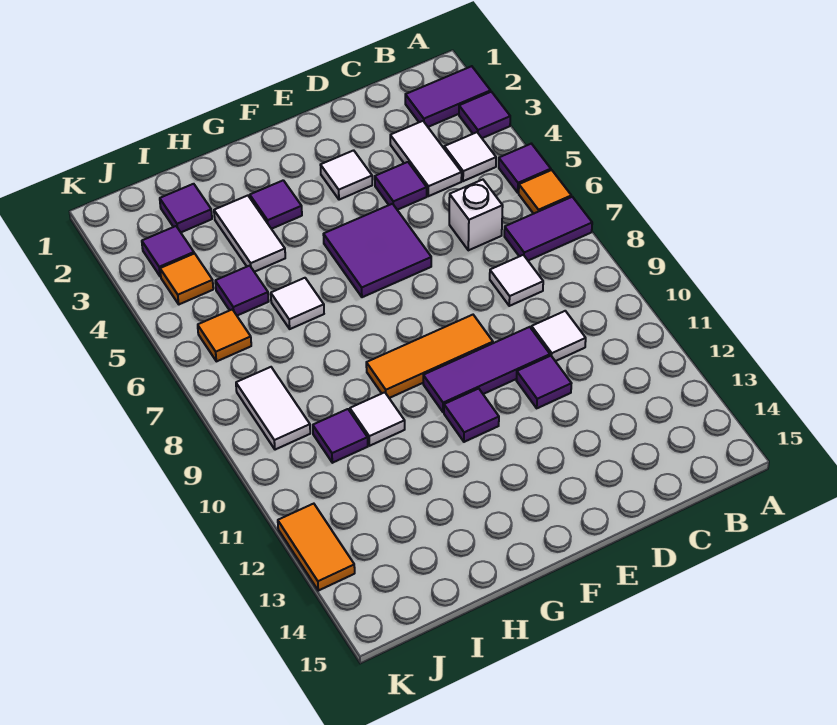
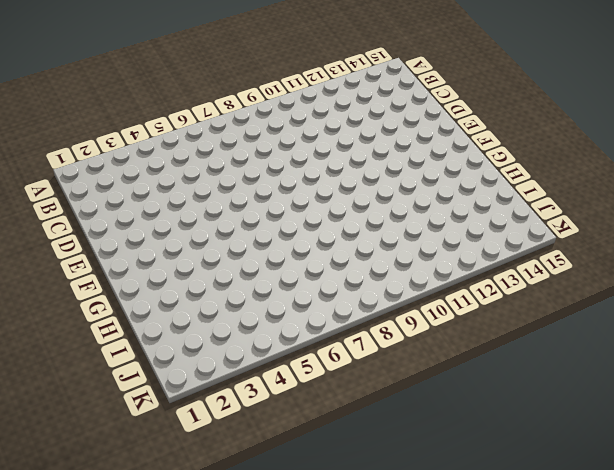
none -> purple 1x2 tile [405,66,491,127]
none -> purple 1x1 tile [459,92,510,138]
none -> purple 1x1 tile [499,144,551,193]

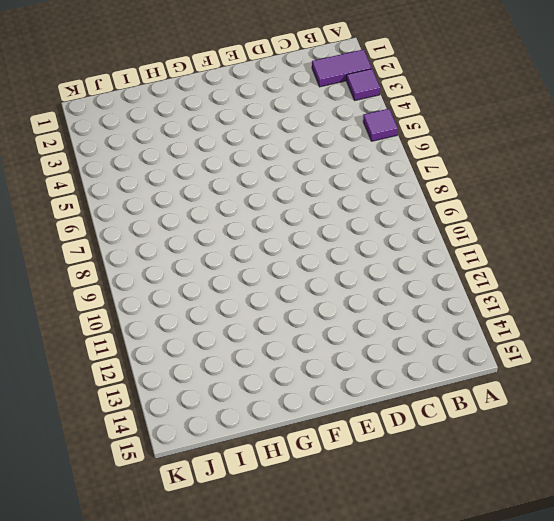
none -> orange 1x1 tile [519,170,571,214]
none -> purple 1x2 tile [504,197,592,260]
none -> white 1x1 tile [444,132,496,181]

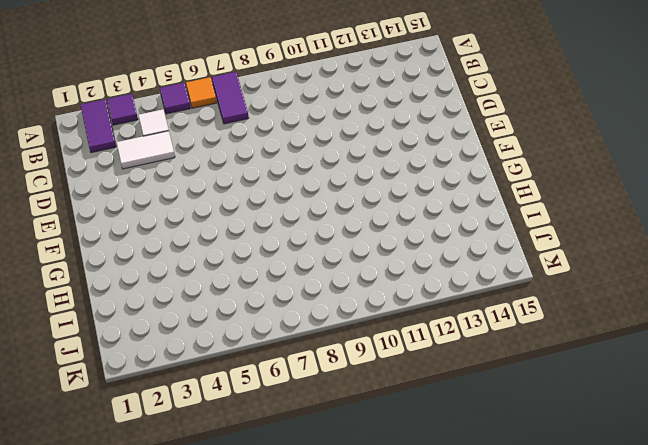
none -> white 1x1 brick [449,180,503,250]
none -> white 1x1 tile [490,255,543,306]
none -> white 1x1 tile [531,311,586,361]

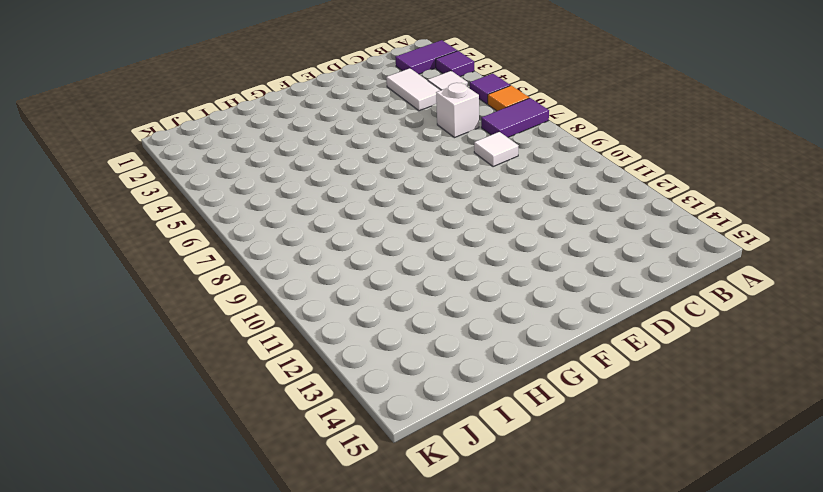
none -> white 1x1 tile [531,311,586,361]
none -> purple 1x1 tile [375,162,427,210]
none -> purple 1x3 tile [423,327,550,412]

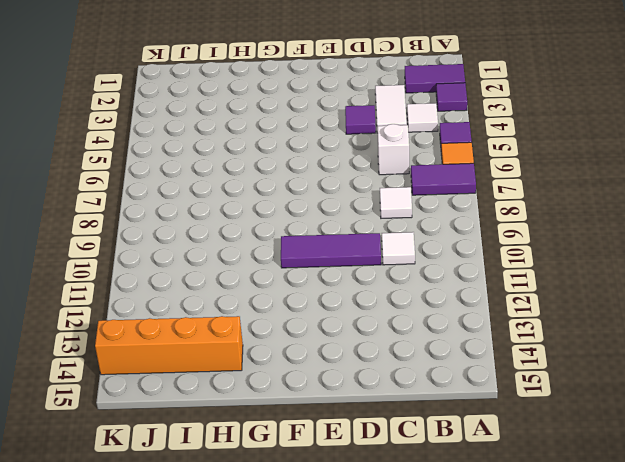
orange 1x4 brick [95,316,243,375] -> none
none -> purple 1x1 tile [516,356,571,408]
none -> white 1x1 tile [321,150,372,200]
none -> purple 2x2 tile [323,204,431,297]

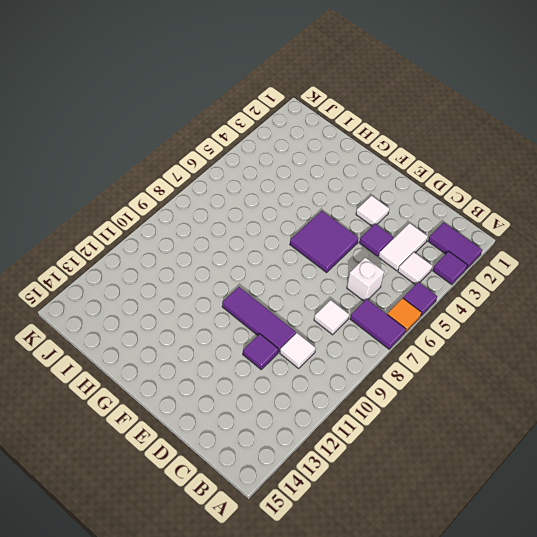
none -> orange 1x3 tile [366,315,493,398]
none -> purple 1x1 tile [444,389,499,442]
none -> purple 1x1 tile [250,180,302,229]

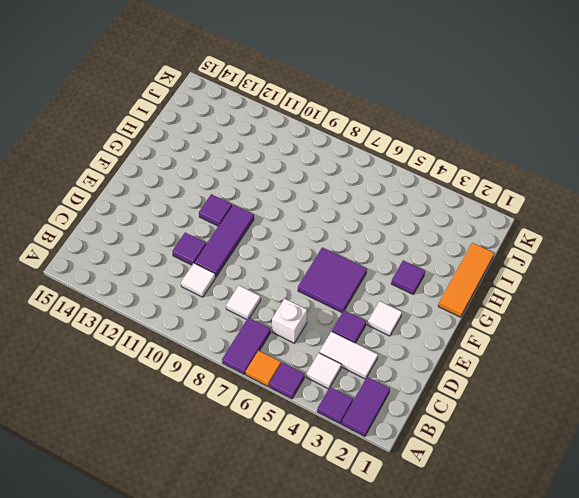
orange 1x3 tile [438,243,494,317] -> orange 1x3 tile moved to [366,315,493,398]
none -> white 1x2 tile [214,196,285,272]
none -> white 1x1 tile [271,278,324,329]
none -> white 1x1 tile [350,392,405,446]

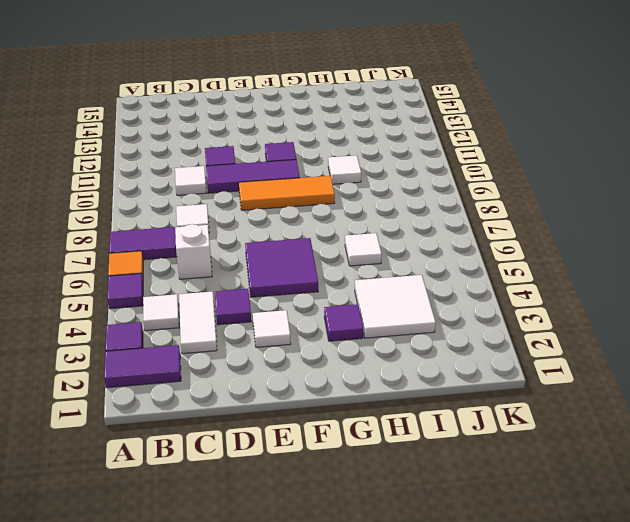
white 2x2 tile [355,275,436,338] -> white 1x2 tile [214,196,285,272]
none -> purple 1x1 tile [160,184,212,232]
none -> purple 1x1 tile [215,266,269,315]
none -> purple 1x1 tile [313,409,368,463]

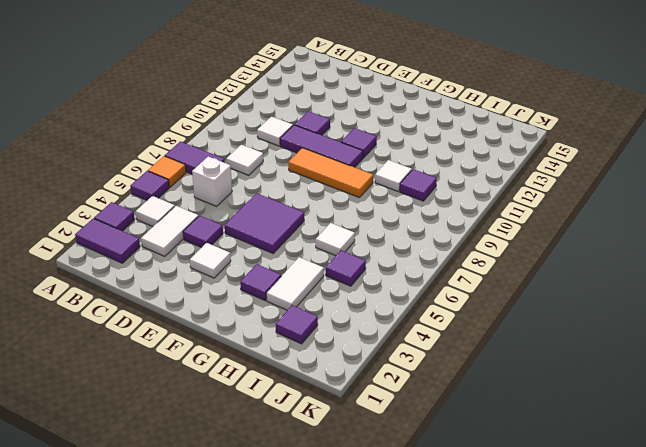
none -> purple 1x1 tile [142,226,194,277]
none -> orange 1x1 tile [160,253,213,304]
none -> orange 1x1 tile [198,309,251,361]

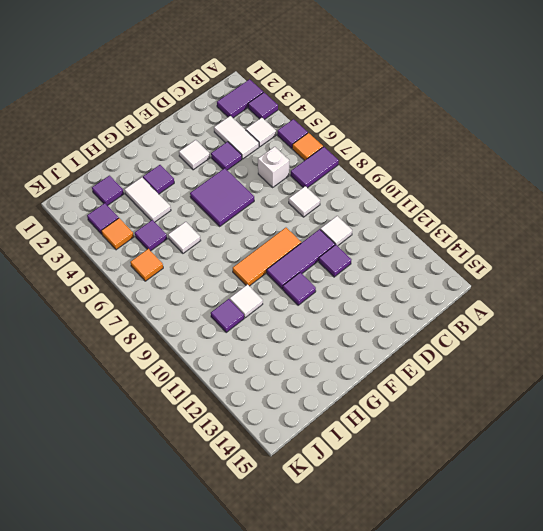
none -> white 1x2 tile [236,367,310,450]
none -> orange 1x2 tile [278,504,355,591]

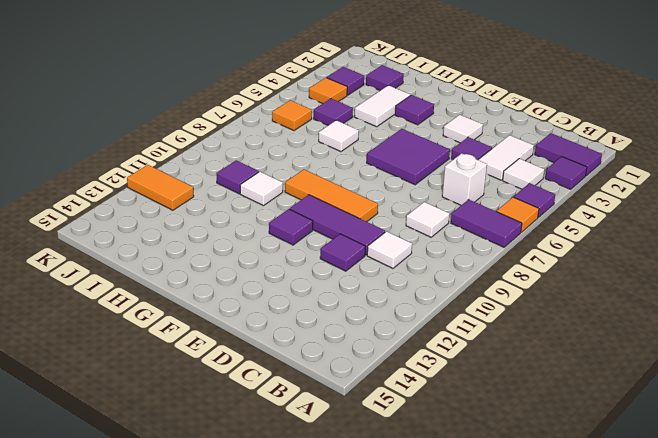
orange 1x2 tile [127,165,194,210] -> orange 1x2 tile turned to [278,504,355,591]
none -> white 1x2 tile [236,367,310,450]

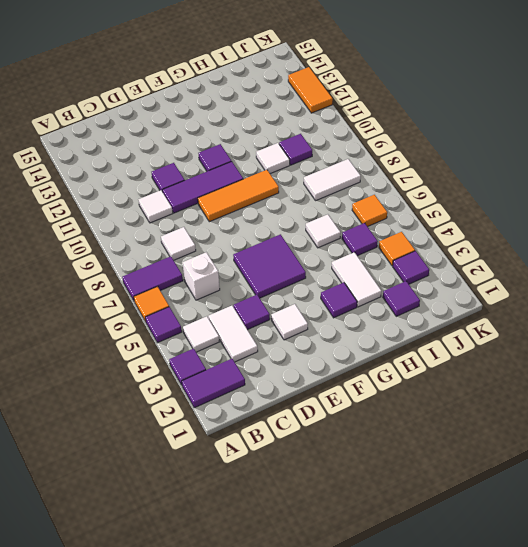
white 1x2 tile [304,159,361,200] -> white 1x2 tile turned to [236,367,310,450]

